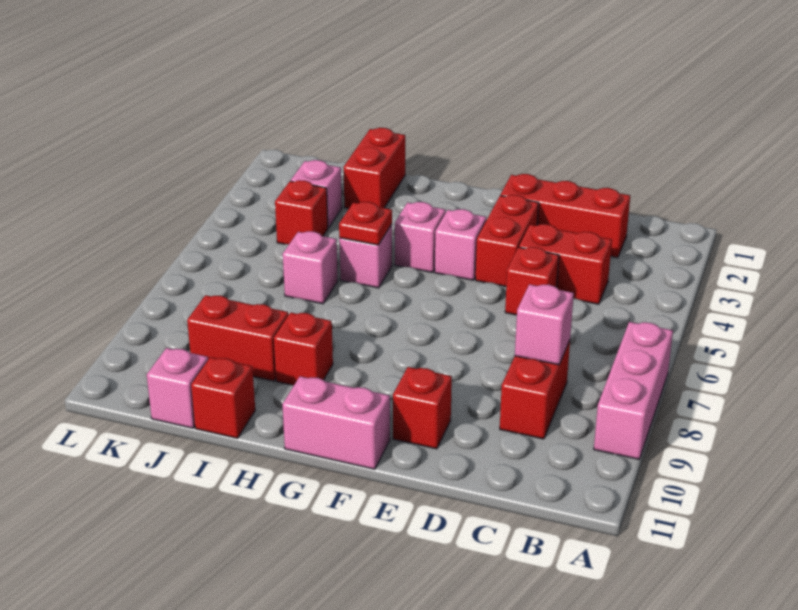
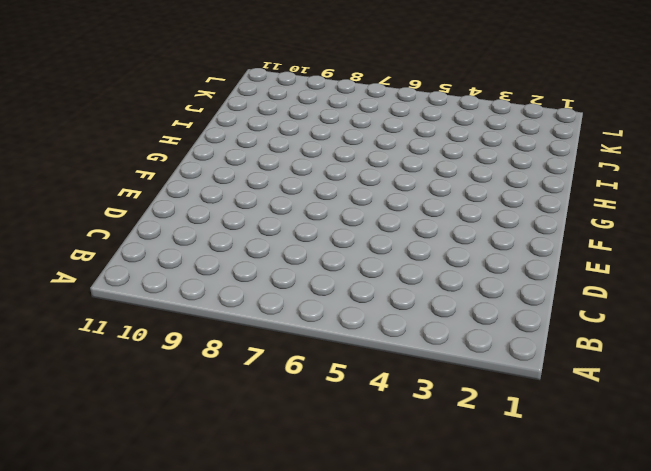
none -> pink 1x3 brick [594,322,673,459]
none -> red 1x3 brick [501,174,630,258]
none -> red 1x2 brick [519,224,612,304]

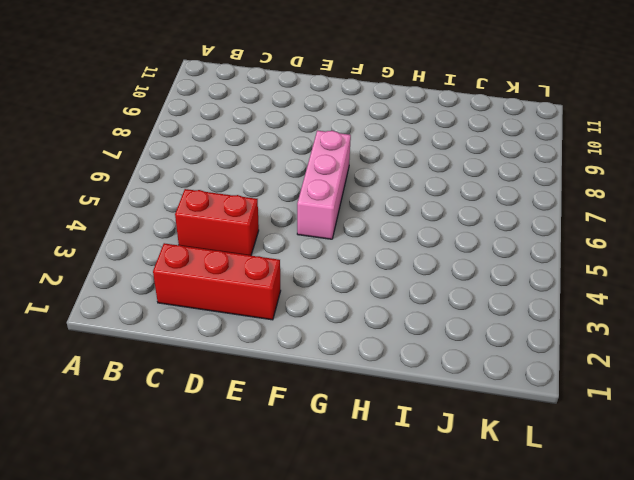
pink 1x3 brick [297,130,351,239] -> pink 1x3 brick moved to [594,322,673,459]
none -> red 1x2 brick [500,340,570,439]
none -> red 1x1 brick [505,247,559,315]
none -> red 1x2 brick [476,195,539,286]

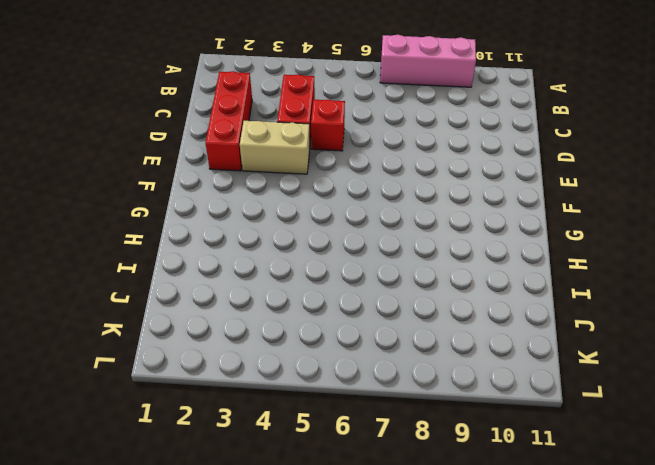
tan 1x2 brick [240,121,310,174] -> red 1x2 brick [476,195,539,286]
none -> red 1x2 brick [500,340,570,439]
none -> red 1x1 brick [393,367,452,449]
none -> pink 1x1 brick [435,209,486,280]

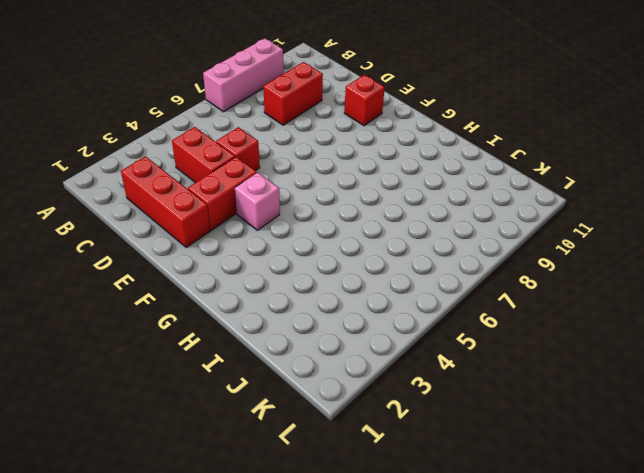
none -> pink 1x2 brick [282,376,390,469]
none -> pink 1x1 brick [395,202,446,272]
none -> pink 1x1 brick [339,224,392,288]

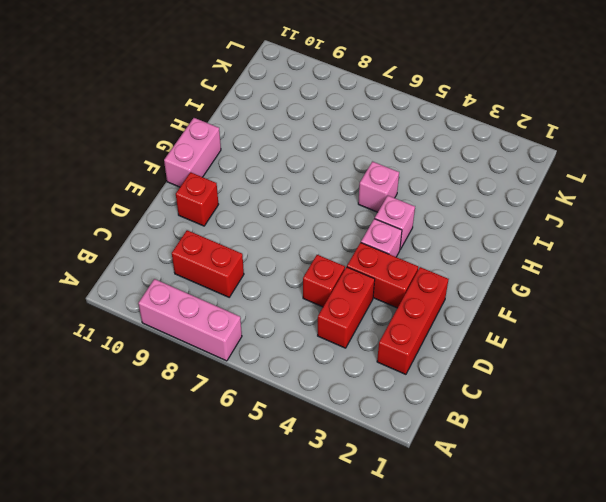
none -> red 1x1 brick [274,312,333,385]
none -> red 1x2 brick [344,128,405,208]
none -> pink 1x1 brick [283,231,338,304]

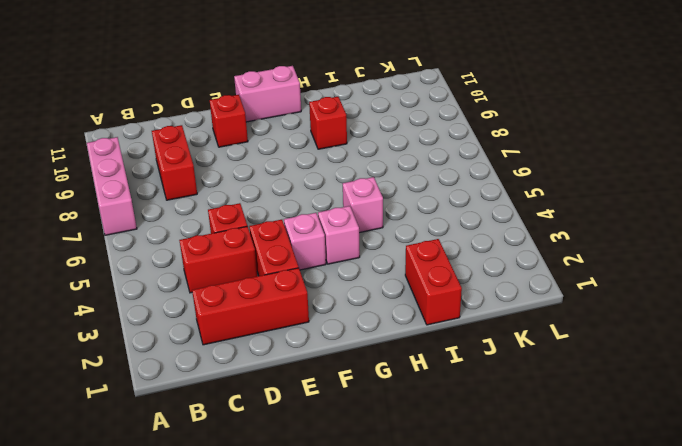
none -> pink 1x1 brick [283,231,338,304]
none -> red 1x2 brick [187,295,288,381]
none -> red 1x1 brick [191,357,255,438]

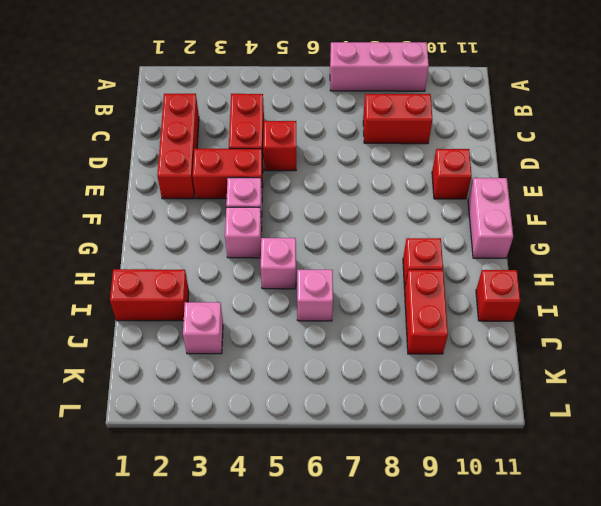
none -> red 1x1 brick [275,180,328,244]
none -> pink 1x1 brick [147,348,208,428]
none -> pink 1x1 brick [515,284,574,365]

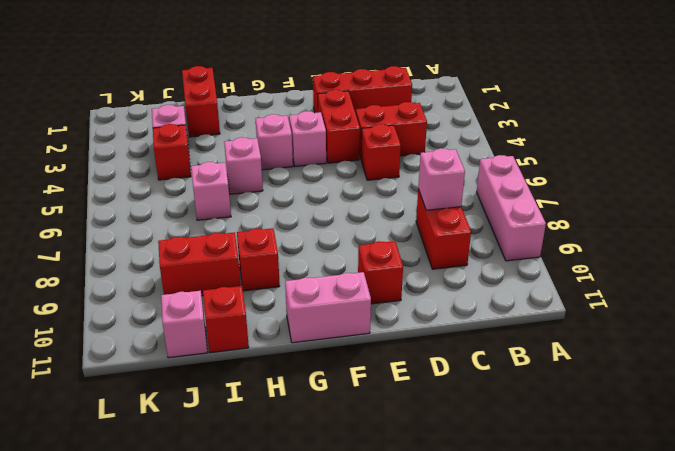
none -> red 1x1 plate [339,202,392,245]

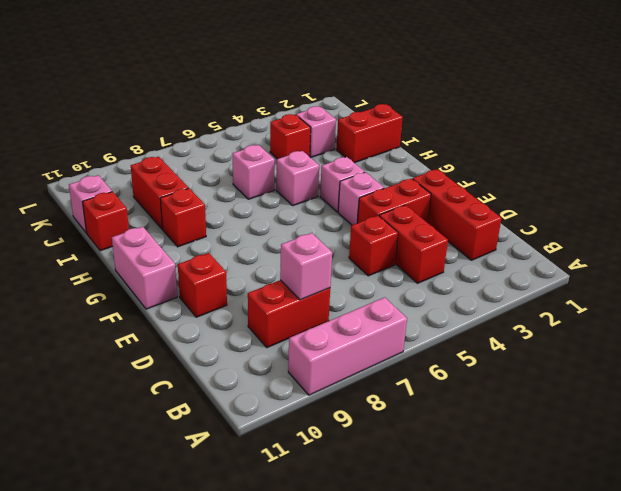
none -> red 1x1 plate [339,202,392,245]

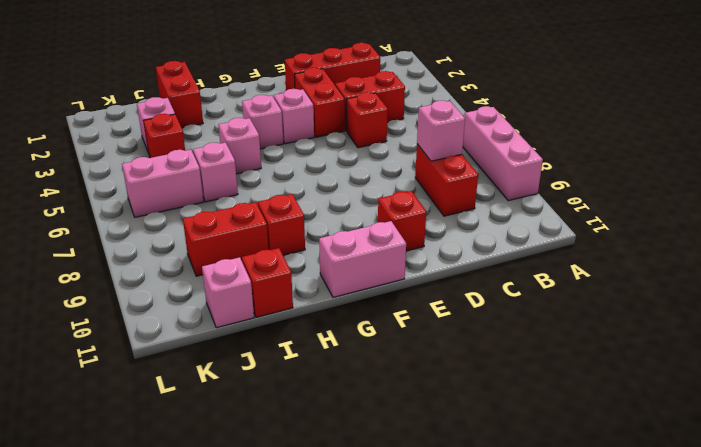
pink 1x2 brick [122,150,204,217] -> none
none -> red 1x1 plate [339,202,392,245]

